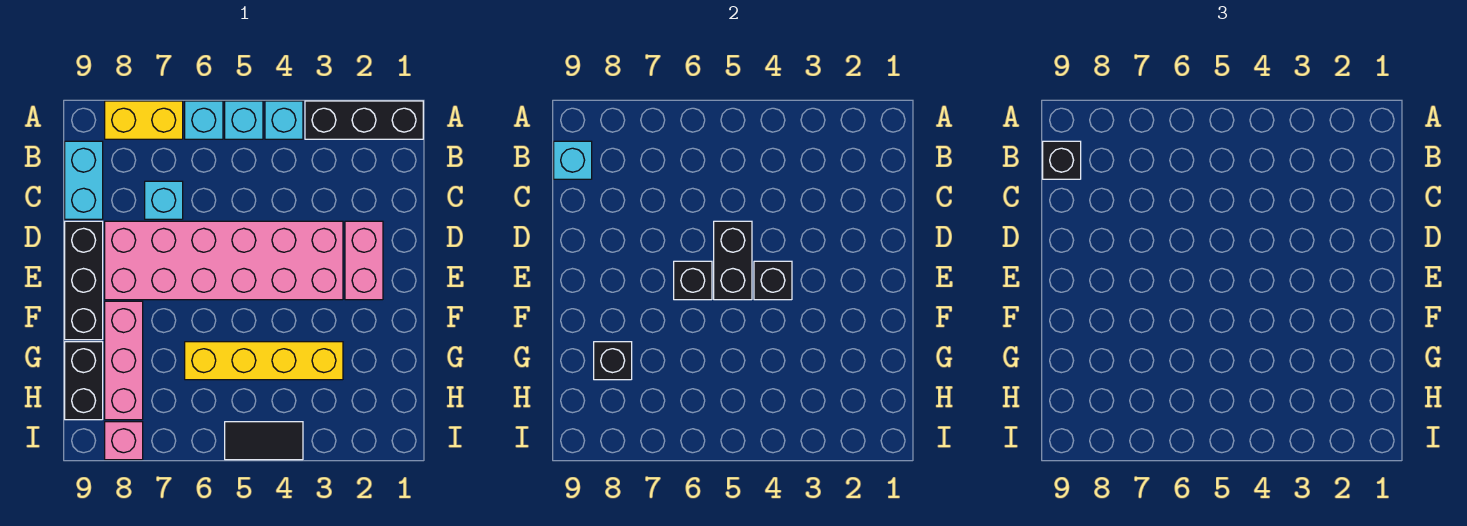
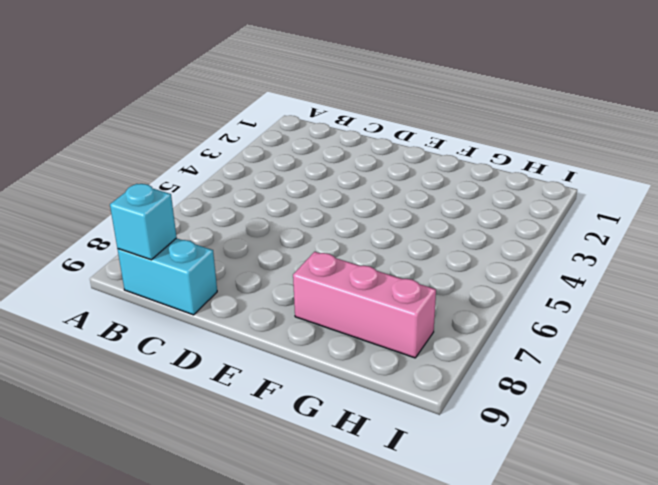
none -> black 1x3 brick [305,101,423,139]
none -> cyan 1x1 brick [265,101,303,139]
none -> cyan 1x1 brick [225,101,263,139]

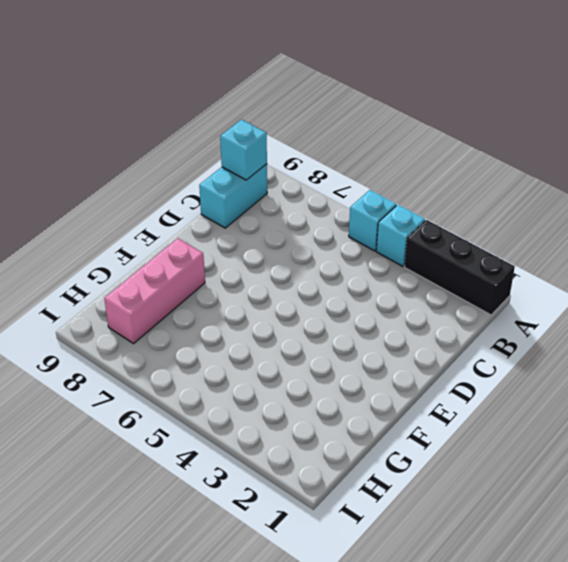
none -> cyan 1x1 brick [185,101,223,139]
none -> yellow 1x2 brick [105,101,183,139]
none -> cyan 1x1 brick [145,181,183,219]

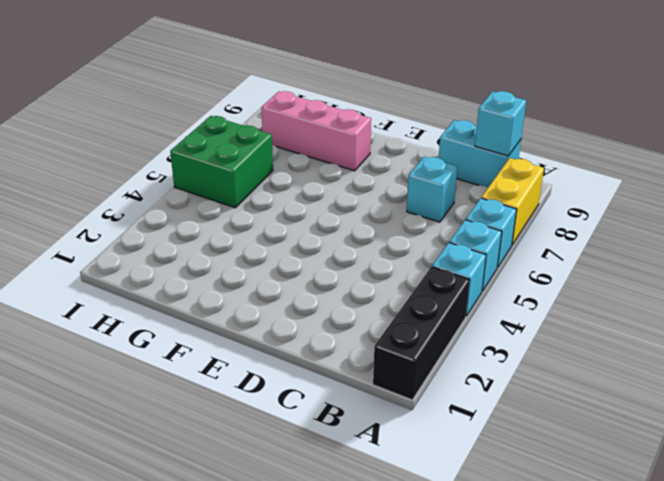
green 2x2 brick [170,116,273,208] -> black 1x2 tile [225,422,303,460]
none -> pink 1x2 brick [345,221,383,300]
none -> pink 2x6 brick [105,221,343,300]
none -> black 1x3 brick [65,221,103,340]

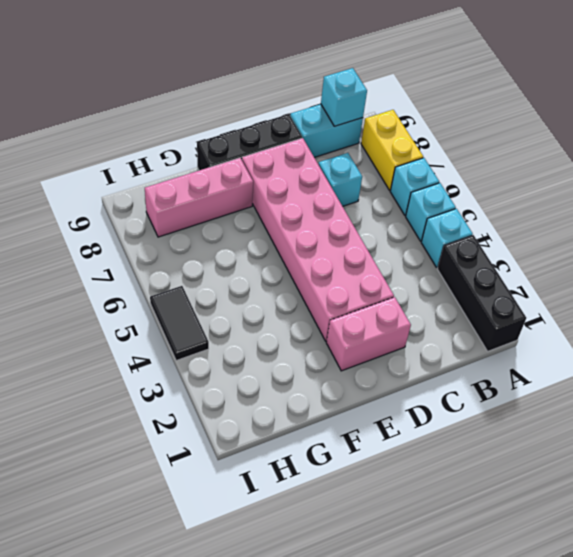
none -> yellow 1x4 brick [185,342,343,380]
none -> black 1x2 brick [65,342,103,420]
none -> pink 1x1 brick [105,422,143,460]

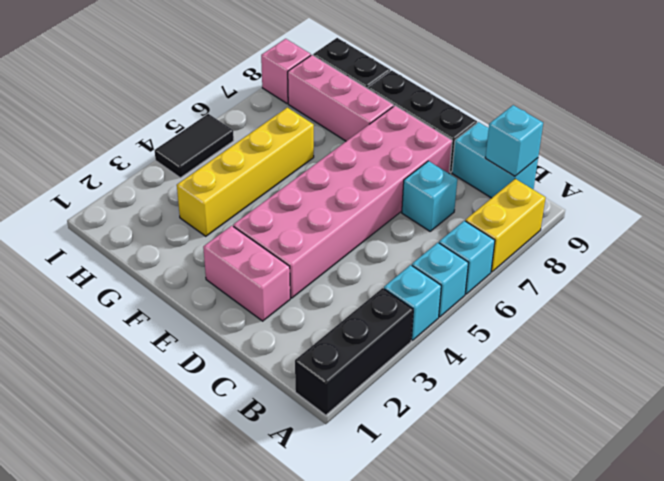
none -> black 1x2 brick [714,221,752,300]
none -> black 1x1 brick [754,261,792,300]
none -> black 1x1 brick [674,261,712,300]

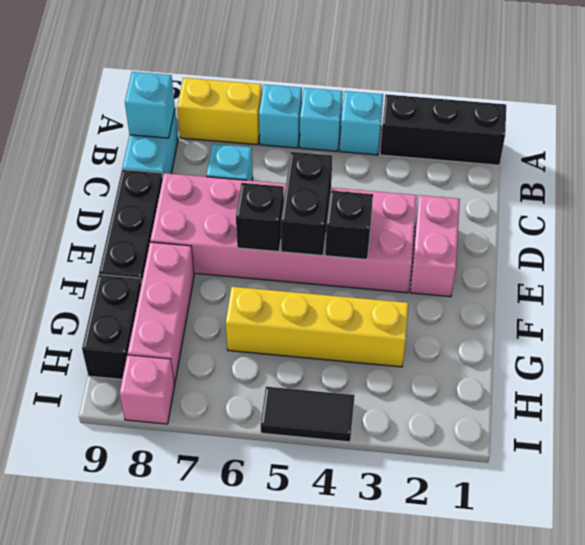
none -> black 1x1 brick [594,342,632,380]
none -> black 1x1 brick [1043,141,1081,179]

